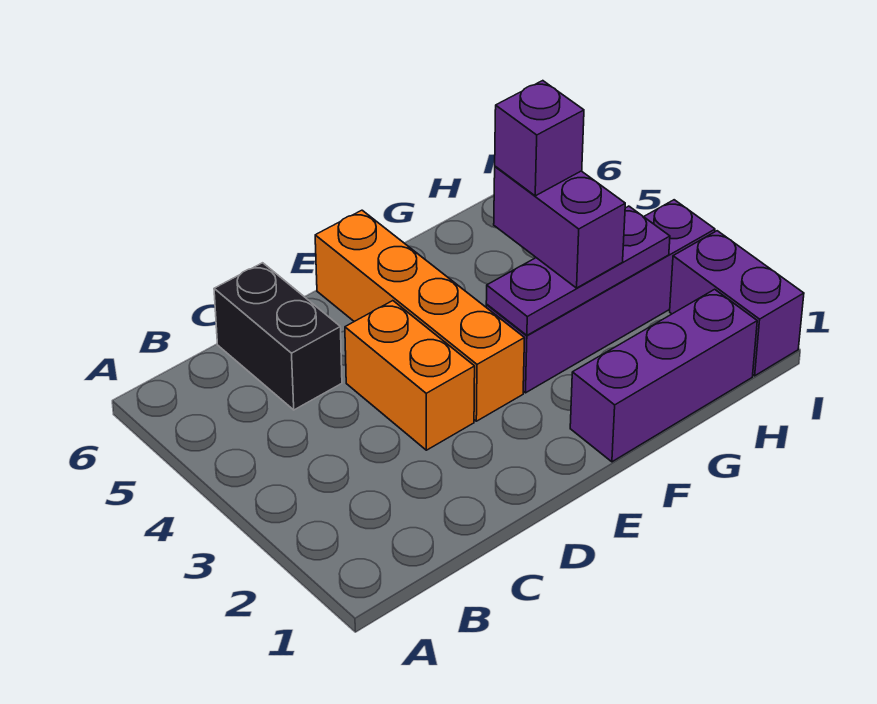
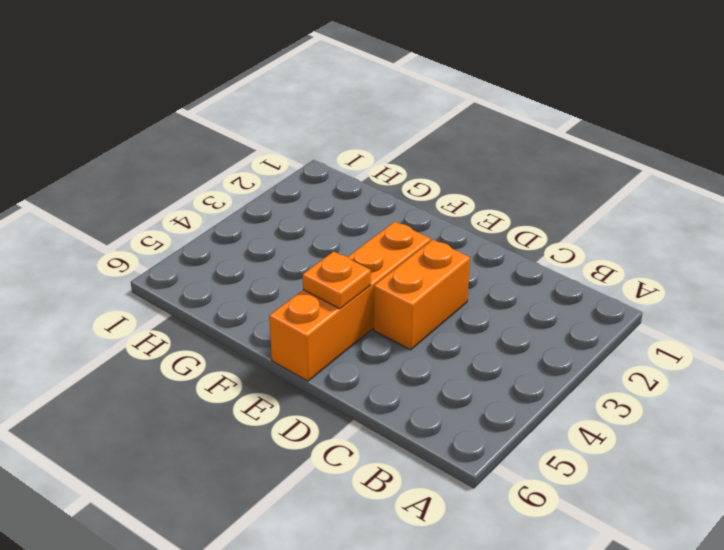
orange 1x1 plate [303,251,371,309] -> none
none -> black 1x2 brick [214,263,342,410]
none -> purple 1x3 brick [570,289,757,462]

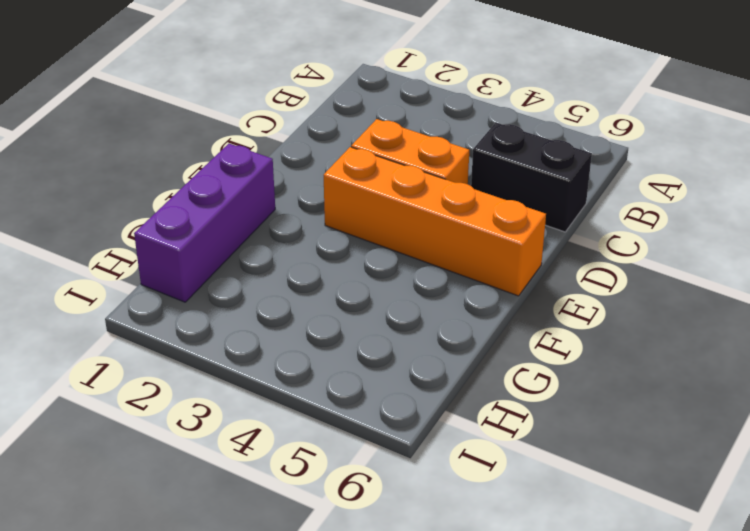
none -> purple 1x4 brick [486,200,715,393]
none -> purple 1x2 brick [670,231,804,376]

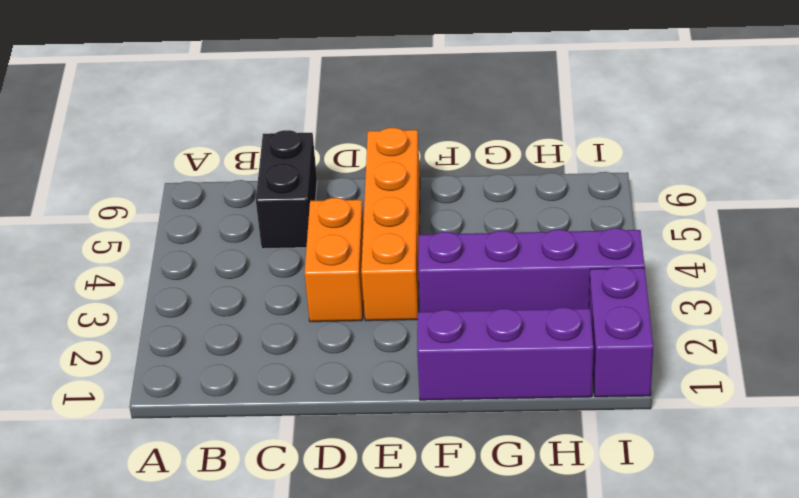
none -> purple 1x3 plate [486,206,670,335]
none -> purple 1x2 brick [494,166,625,288]

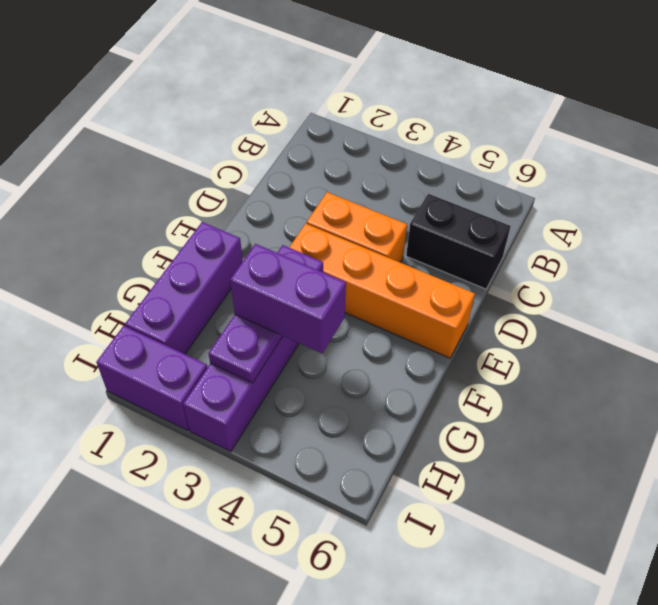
none -> purple 1x1 brick [495,81,584,196]

